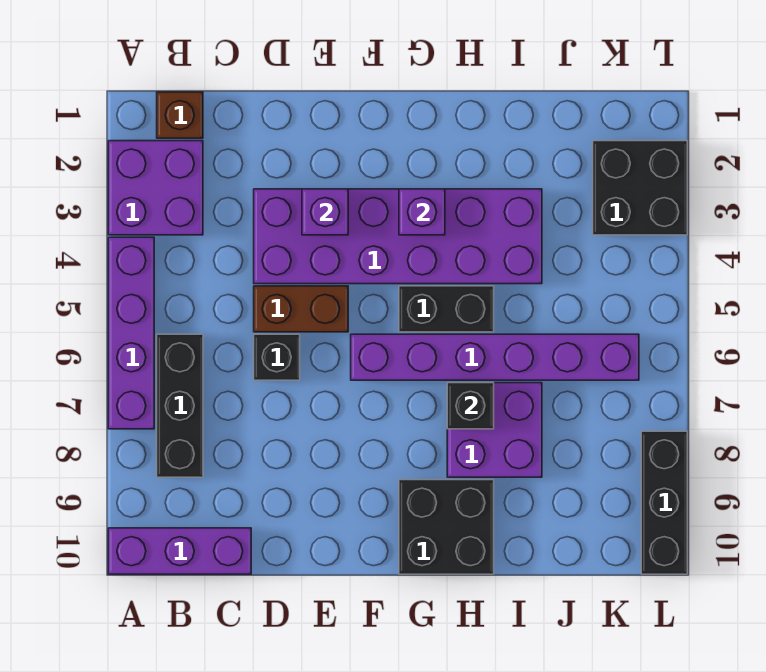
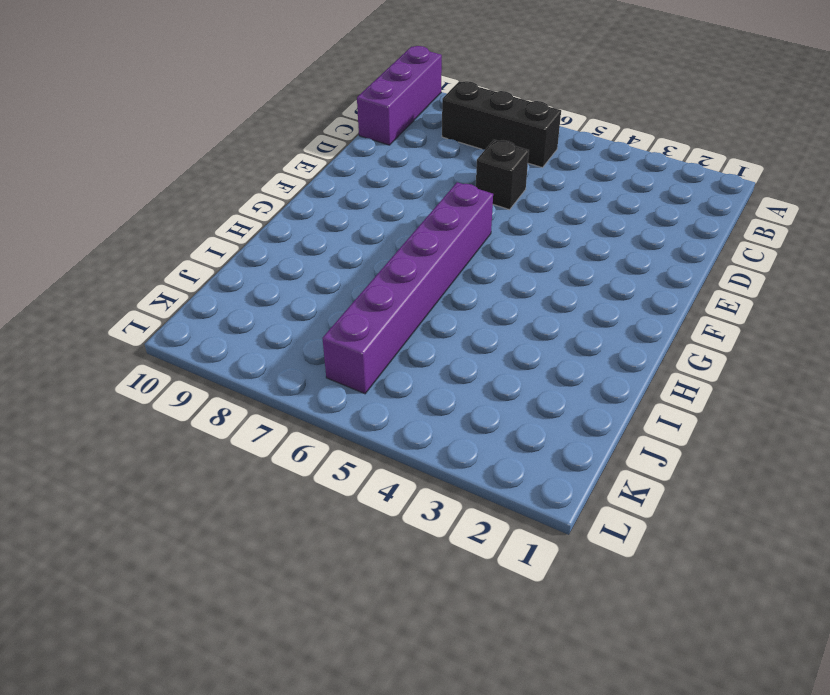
none -> purple 2x2 brick [108,141,203,235]
none -> purple 1x4 brick [108,237,154,429]
none -> brown 1x1 brick [157,92,203,138]

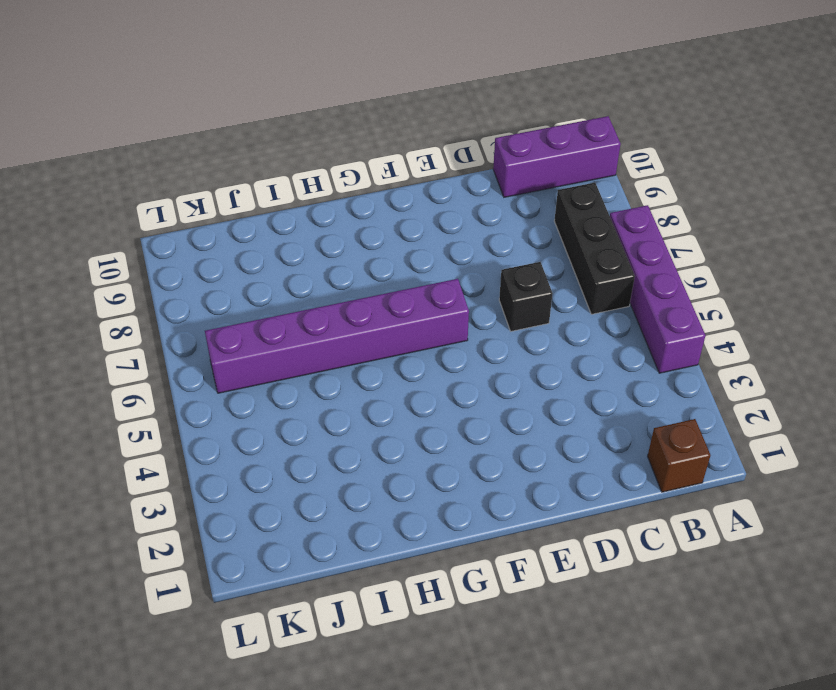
none -> purple 2x2 brick [108,141,203,235]
none -> purple 2x6 brick [254,189,542,284]
none -> brown 1x2 brick [254,286,348,332]

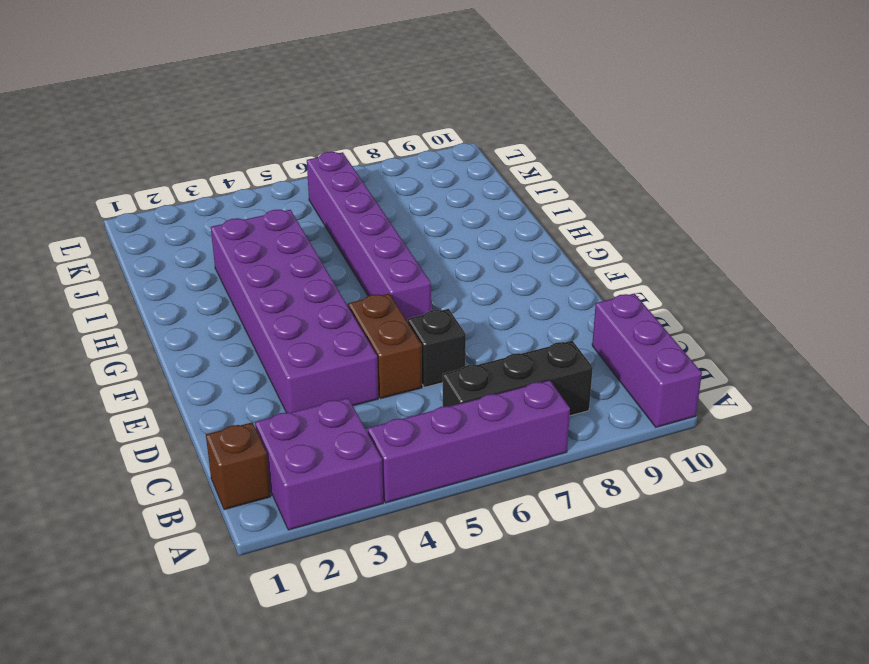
none -> black 1x2 brick [399,286,494,332]
none -> black 2x2 brick [399,480,494,574]
none -> purple 2x2 brick [447,383,542,477]

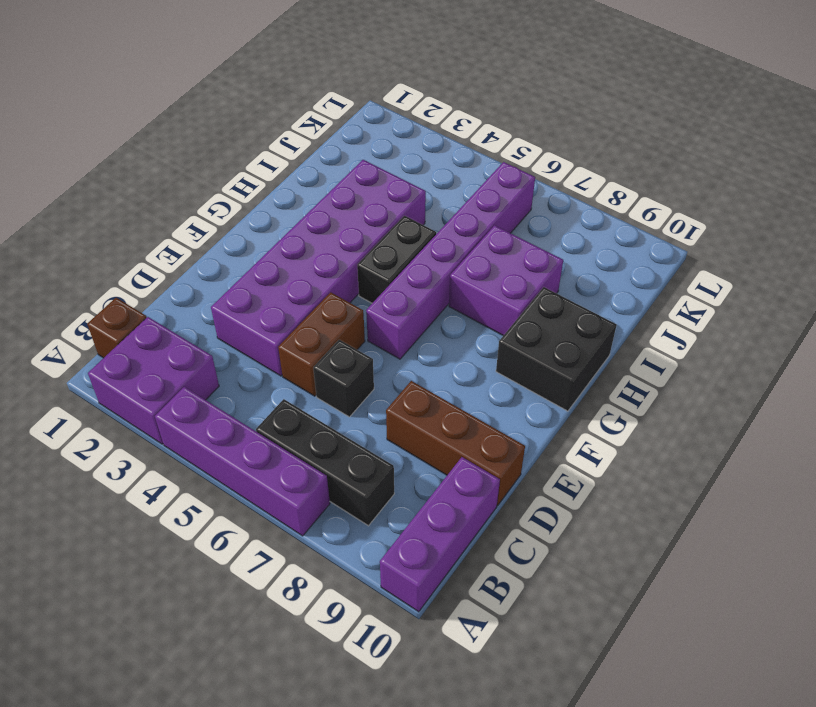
brown 1x3 brick [386,381,525,505] -> none
none -> black 2x2 brick [593,141,687,235]
none -> black 1x3 brick [641,431,687,574]
none -> purple 1x1 brick [302,189,348,235]

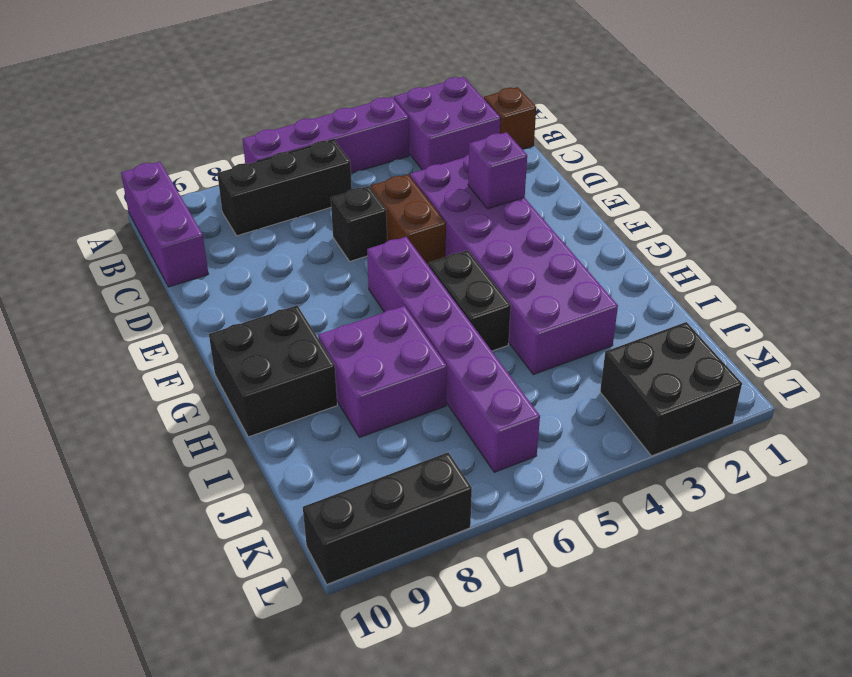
none -> purple 1x1 brick [399,189,445,235]
none -> black 1x1 brick [447,383,494,429]

